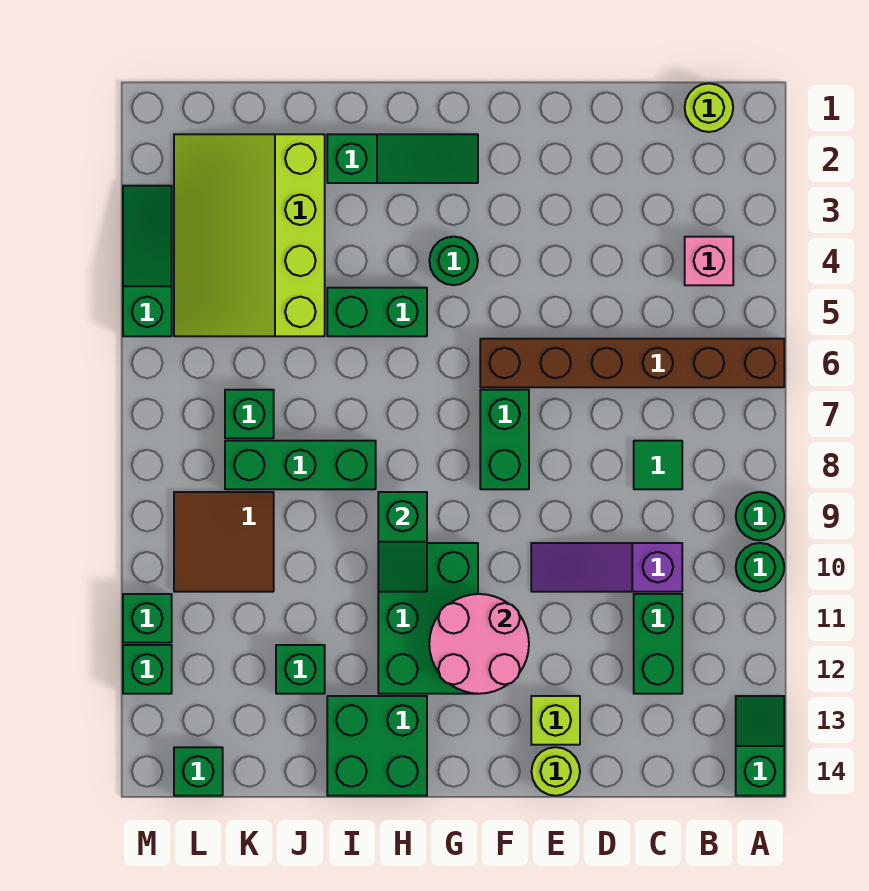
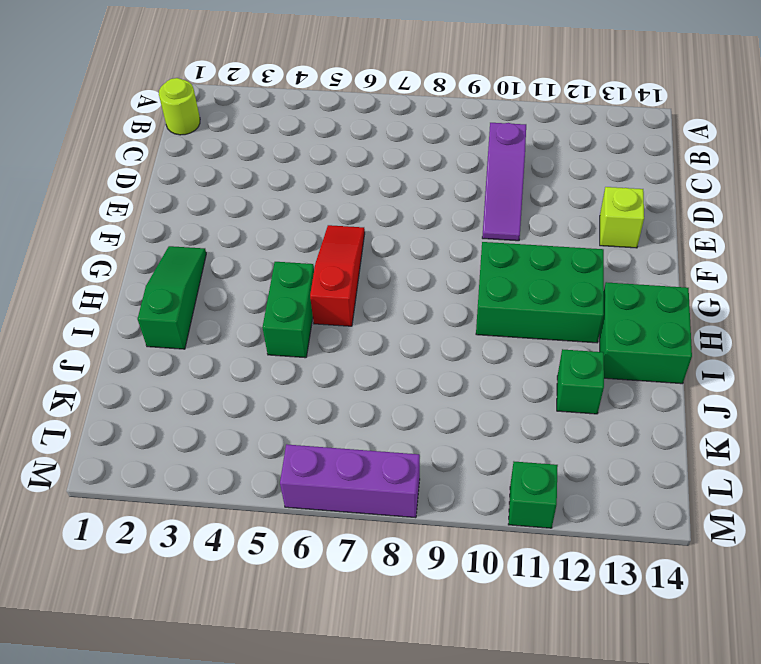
red 1x3 slope [310,225,365,326] -> brown 1x6 brick [480,339,784,387]
purple 1x3 brick [280,444,420,518] -> none
none -> green 1x1 round brick [736,492,784,540]
none -> green 1x1 round brick [736,543,784,591]
none -> green 1x2 slope [736,696,784,796]

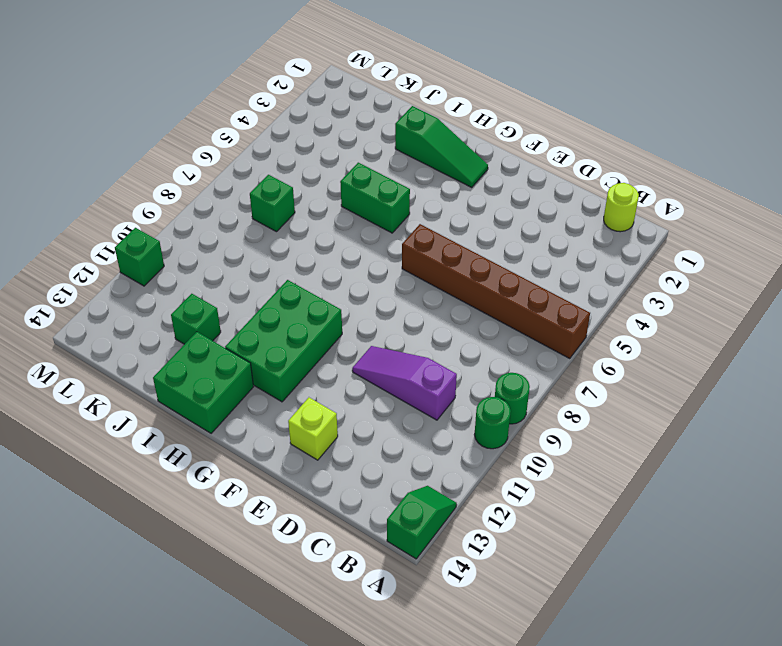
none -> pink 1x1 brick [685,237,733,285]
none -> green 1x1 tile [634,441,682,489]
none -> green 1x2 brick [634,594,682,694]

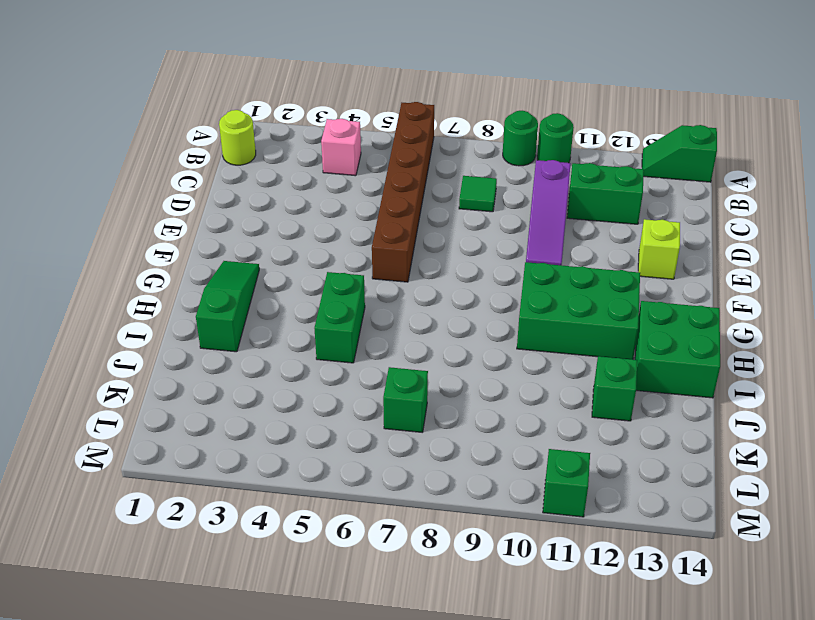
none -> lime 1x1 round brick [531,747,580,796]
none -> green 1x2 brick [480,390,529,489]
none -> green 1x1 round brick [429,237,478,285]

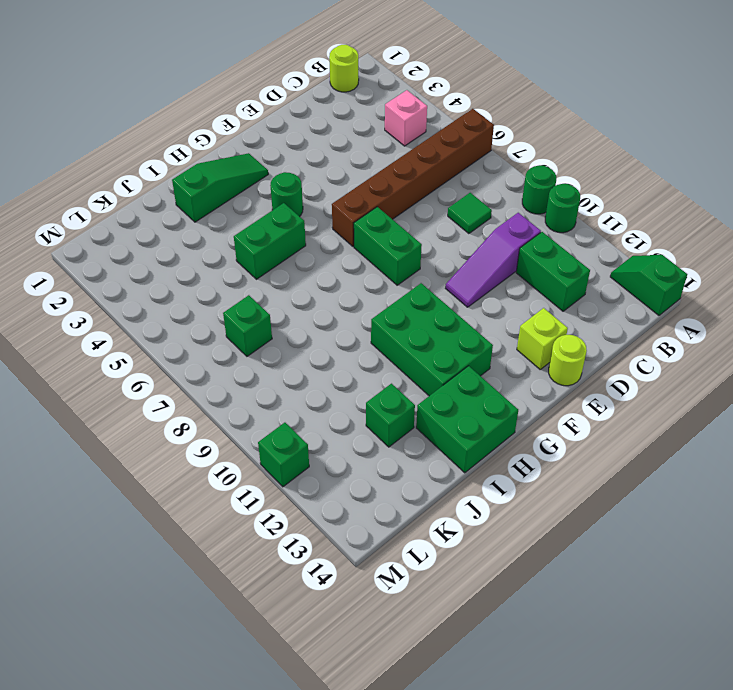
none -> green 1x3 brick [225,441,376,489]
none -> lime 3x4 slope [174,134,325,336]
none -> brown 2x2 tile [174,492,274,592]

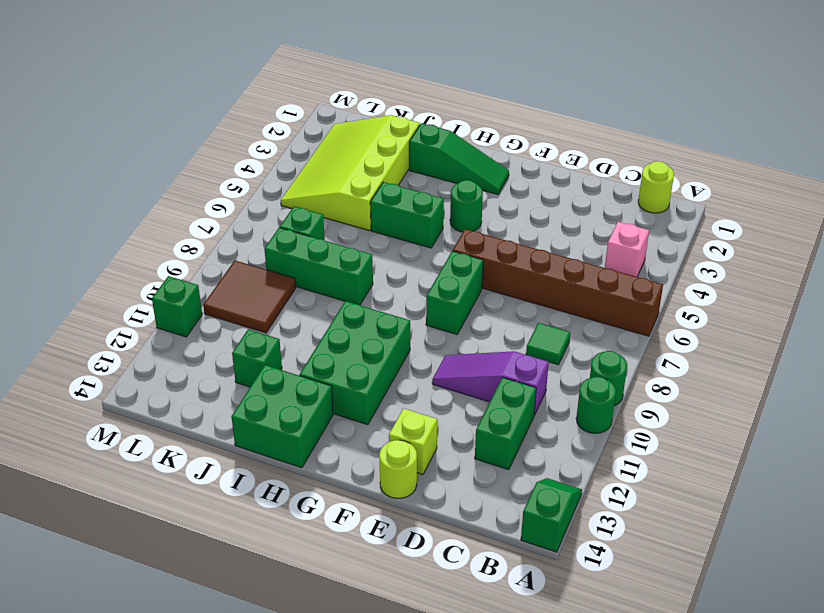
none -> green 1x1 brick [174,747,223,796]
none -> green 1x3 slope [123,186,172,336]
none -> green 1x1 brick [123,645,172,694]

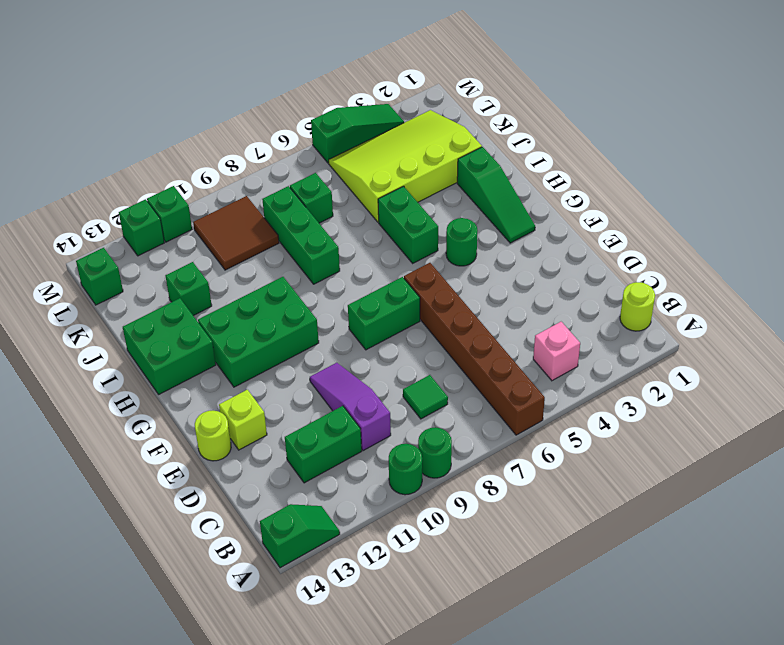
none -> pink 2x2 round brick [429,594,529,694]
none -> green 1x2 slope [378,492,427,592]

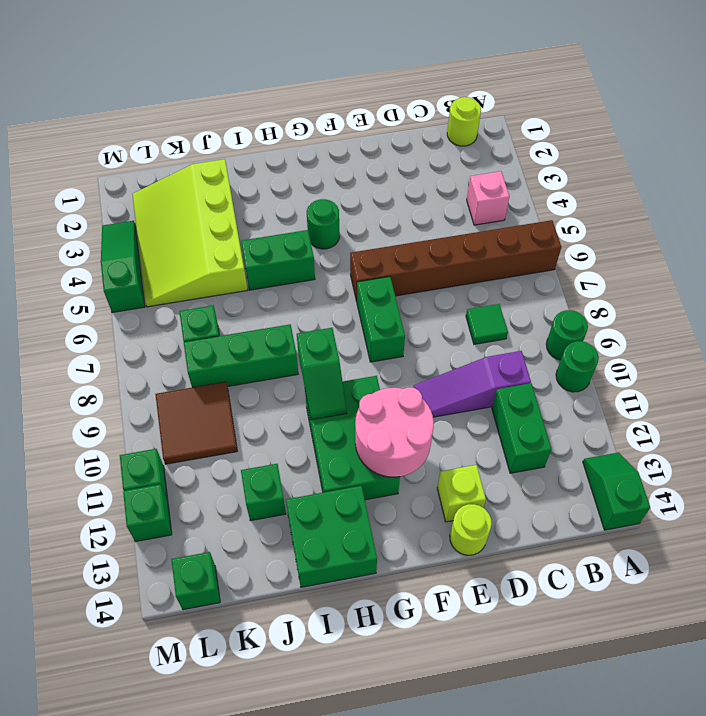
none -> green 1x3 slope [327,134,478,183]

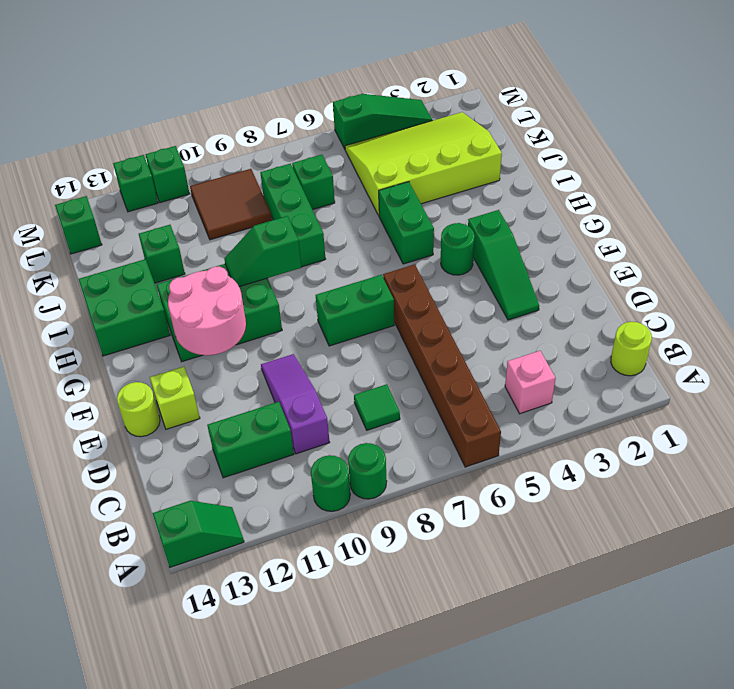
green 1x3 slope [468,210,539,320] -> green 1x3 slope moved to [327,134,478,183]

